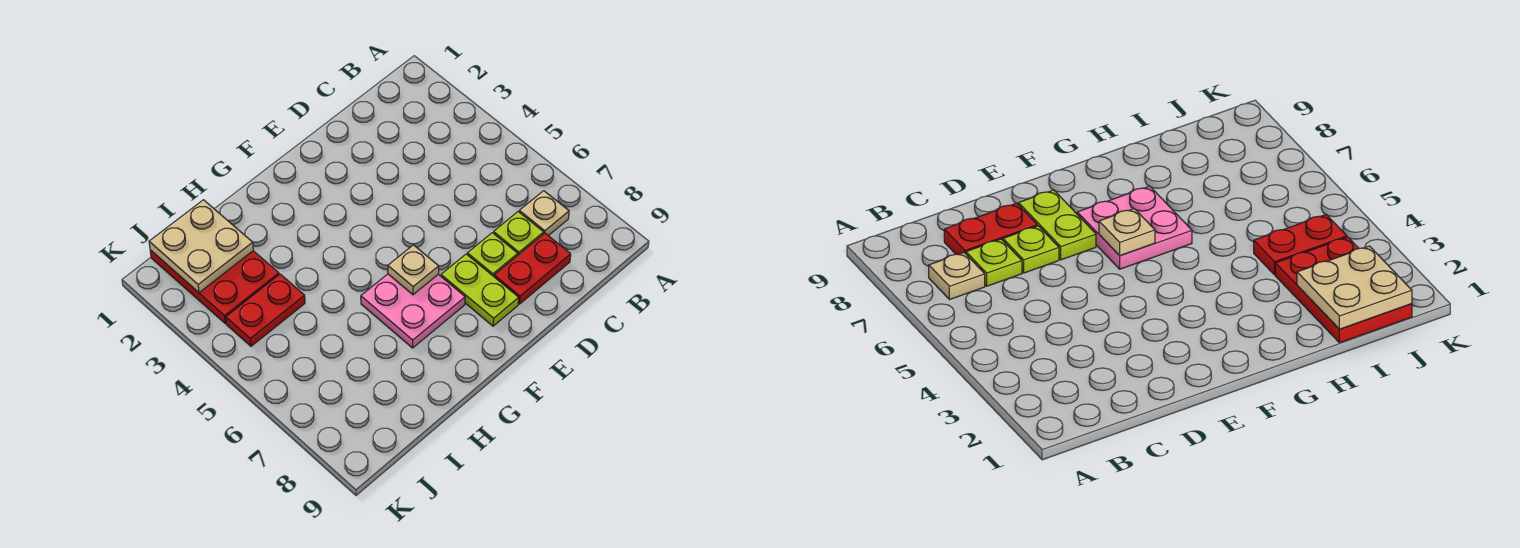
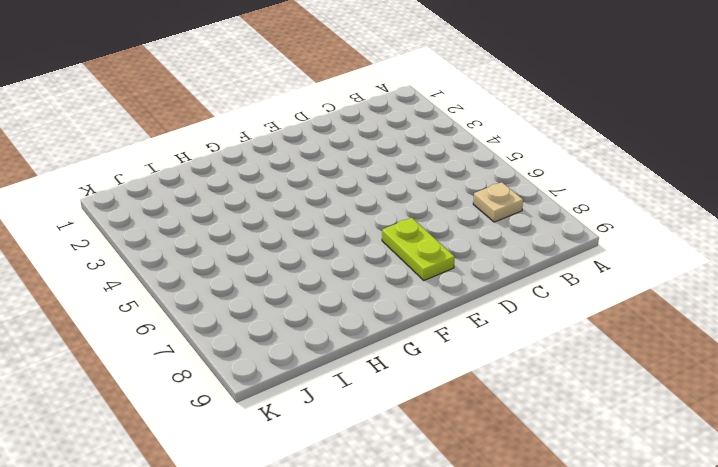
none -> lime 1x1 plate [494,212,544,255]
none -> red 1x2 plate [494,233,571,304]

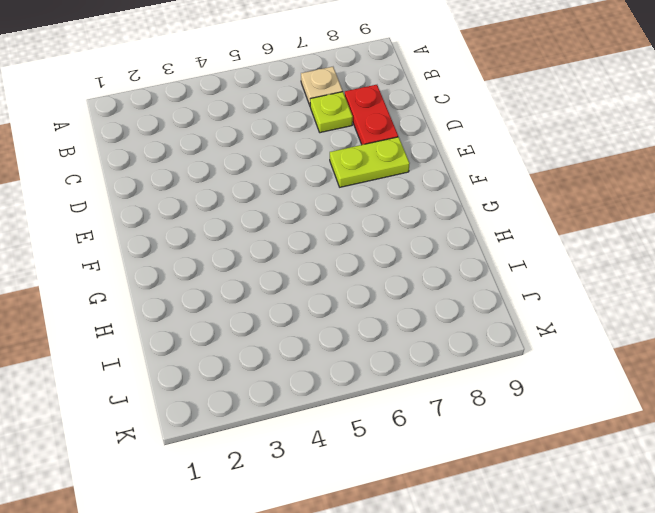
none -> lime 1x1 plate [467,233,518,276]
none -> pink 2x2 plate [361,274,465,348]

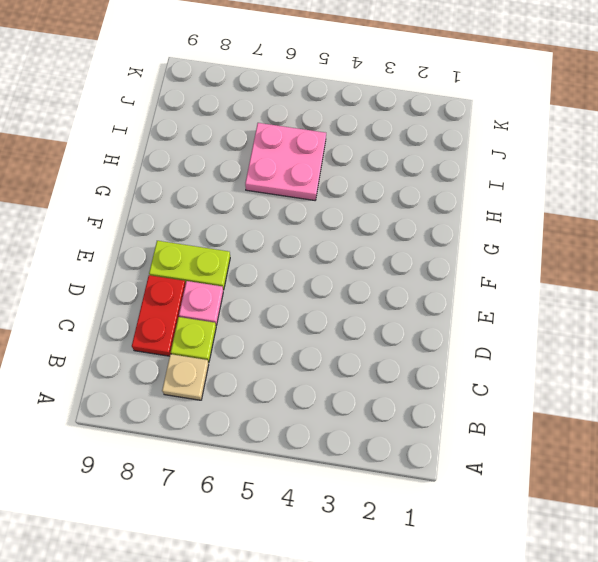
pink 1x1 plate [179,281,223,325] -> lime 1x1 plate [467,233,518,276]
pink 2x2 plate [245,123,326,200] -> pink 2x2 plate moved to [361,274,465,348]
none -> red 2x3 plate [150,250,279,323]
none -> red 1x2 plate [226,274,305,346]

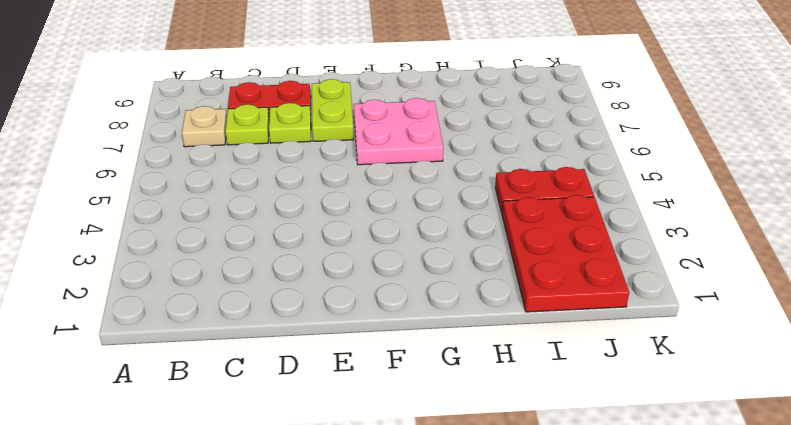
none -> tan 1x1 plate [388,245,439,295]
none -> tan 2x2 plate [149,200,253,293]

